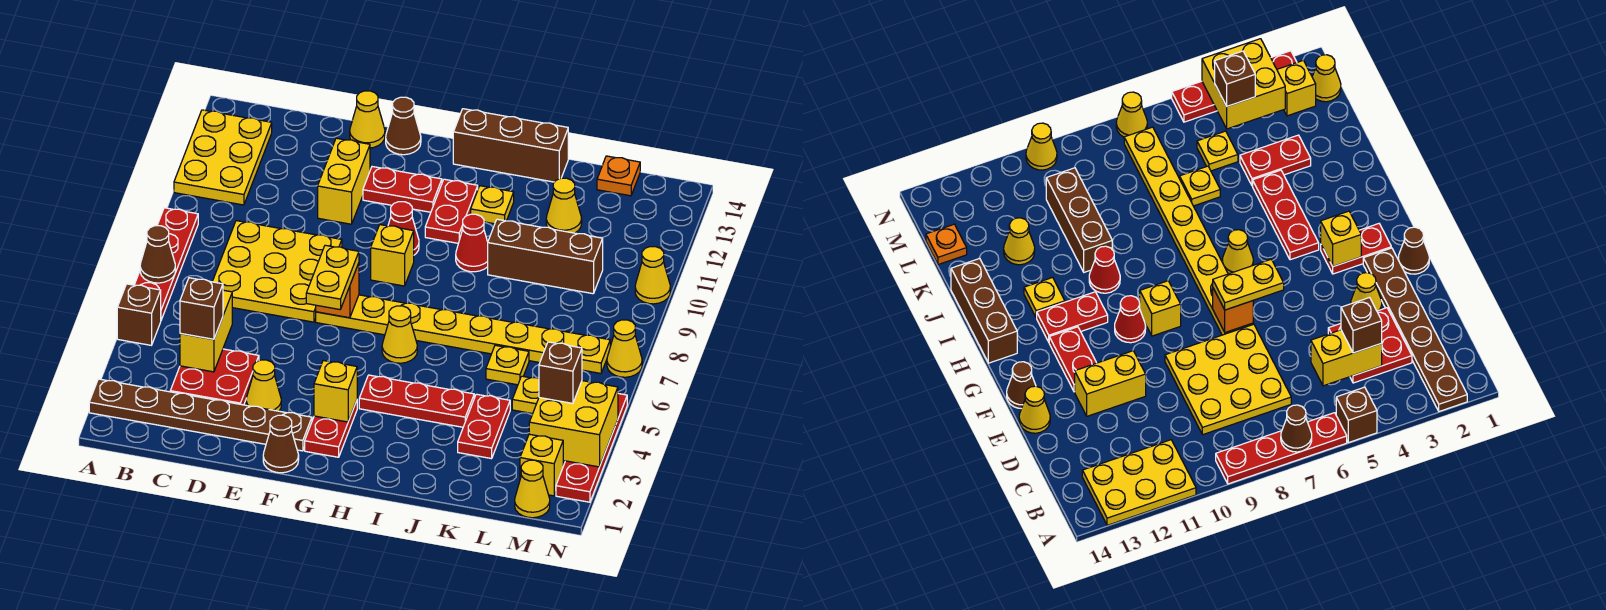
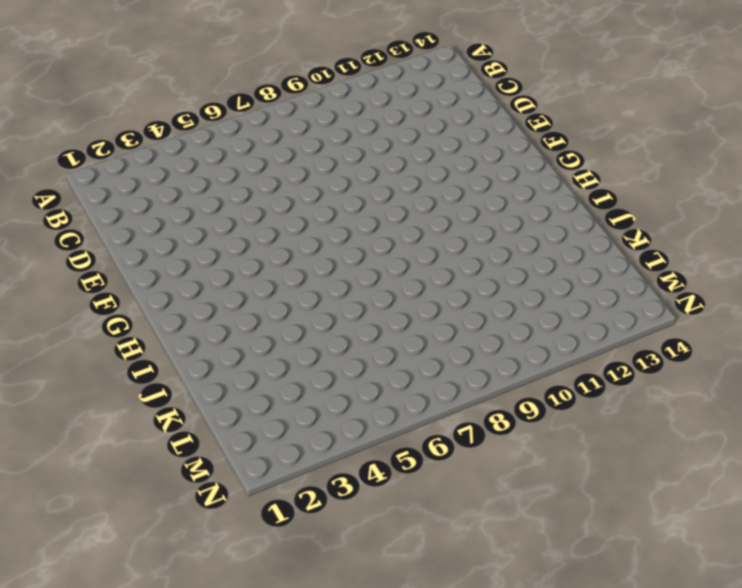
none -> brown 1x6 plate [89,379,312,451]
none -> brown 1x1 brick [117,284,161,345]
none -> red 1x4 plate [135,208,198,320]
none -> yellow 2x3 plate [174,110,272,205]

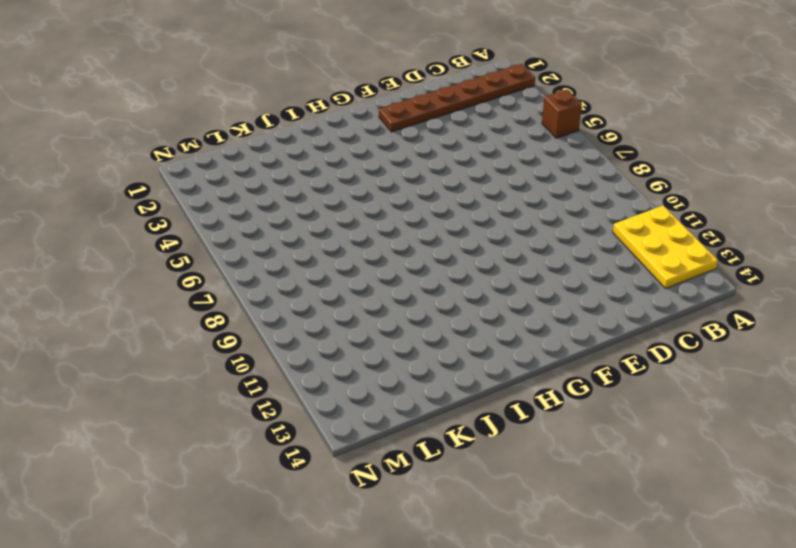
none -> red 1x4 plate [135,208,198,320]
none -> red 2x2 plate [170,349,259,405]
none -> yellow 3x3 plate [212,221,342,322]
none -> yellow 1x1 cone [246,360,281,411]

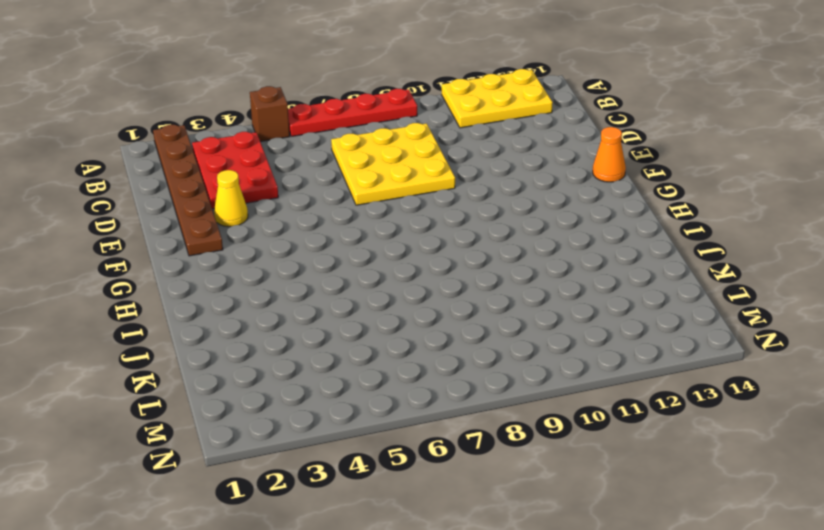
red 2x3 plate [192,132,278,209] -> red 2x2 plate [170,349,259,405]
orange 1x1 cone [593,127,626,182] -> brown 1x1 cone [386,97,421,155]
none -> yellow 1x2 brick [318,138,370,224]
none -> yellow 1x1 cone [350,91,385,148]
none -> brown 1x1 cone [263,415,299,473]
none -> yellow 1x8 plate [316,295,610,373]

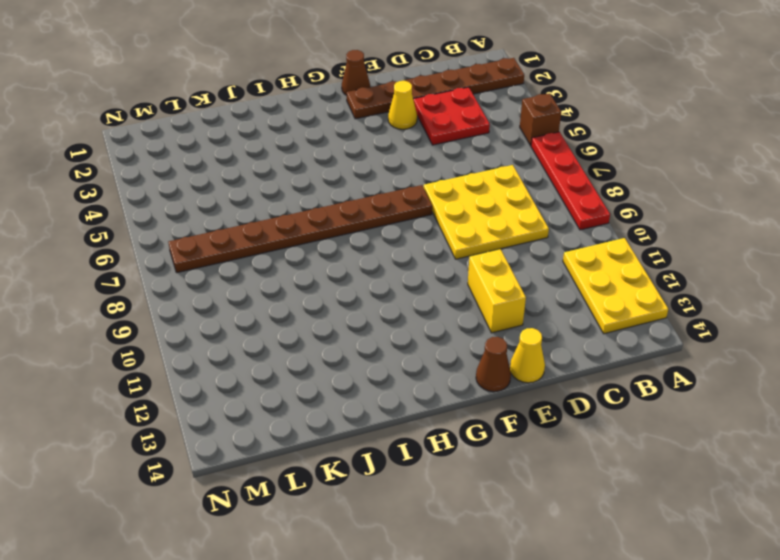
brown 1x8 plate [168,185,432,273] -> yellow 1x8 plate [316,295,610,373]
none -> red 1x2 plate [363,167,442,212]
none -> red 1x2 plate [305,401,357,457]
none -> yellow 1x1 brick [371,225,414,286]
none -> red 1x1 cone [388,202,419,255]

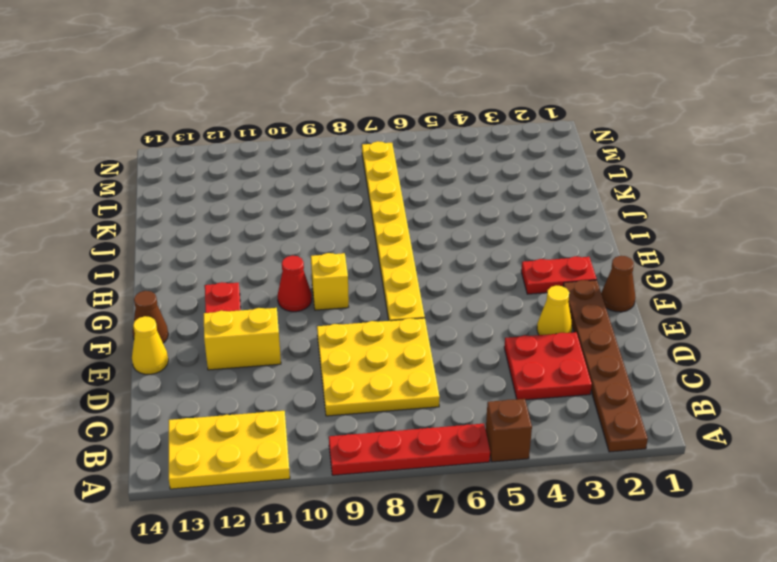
none -> red 1x3 plate [359,375,474,427]
none -> yellow 1x1 cone [382,306,417,363]
none -> red 1x2 plate [425,179,478,243]
none -> brown 1x3 brick [453,109,568,182]

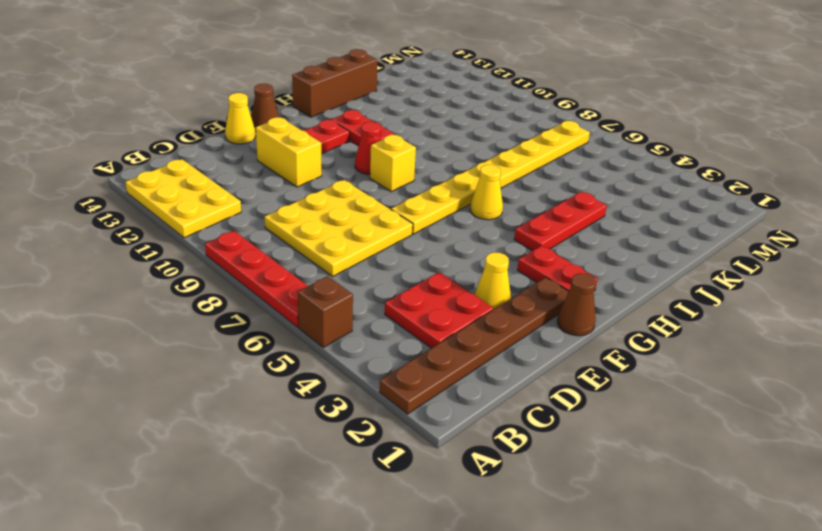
none -> red 1x1 cone [456,214,488,272]
none -> yellow 1x1 plate [471,186,514,224]
none -> brown 1x3 brick [488,219,603,294]
none -> red 1x2 plate [458,394,510,459]

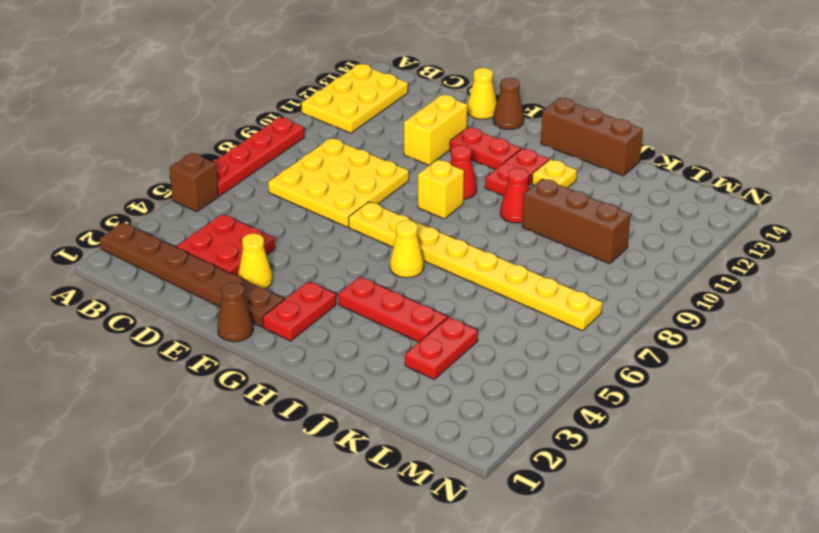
none -> yellow 1x1 plate [486,345,529,385]
none -> yellow 1x1 cone [546,178,582,233]
none -> yellow 1x1 plate [512,376,539,414]
none -> orange 1x1 plate [597,156,640,196]

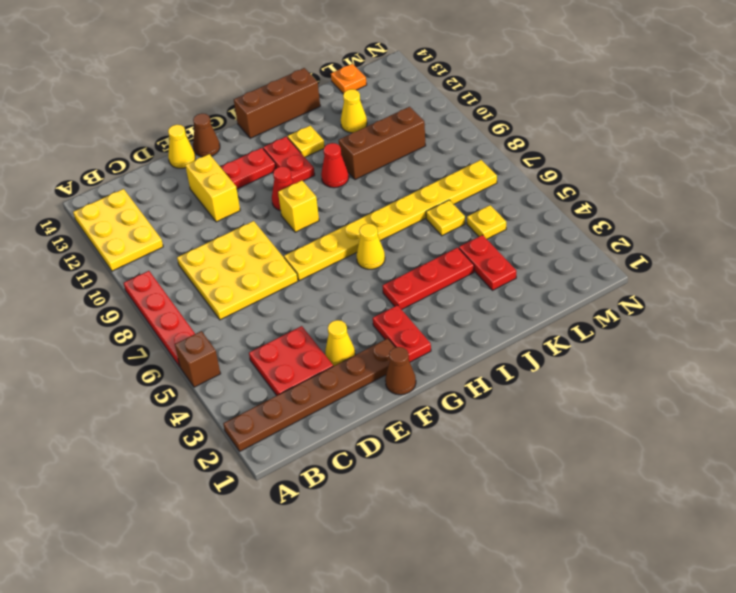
none -> yellow 1x1 cone [515,460,550,518]
none -> yellow 1x1 brick [520,434,563,496]
none -> red 1x4 plate [556,394,627,502]
none -> yellow 1x1 cone [607,320,642,377]

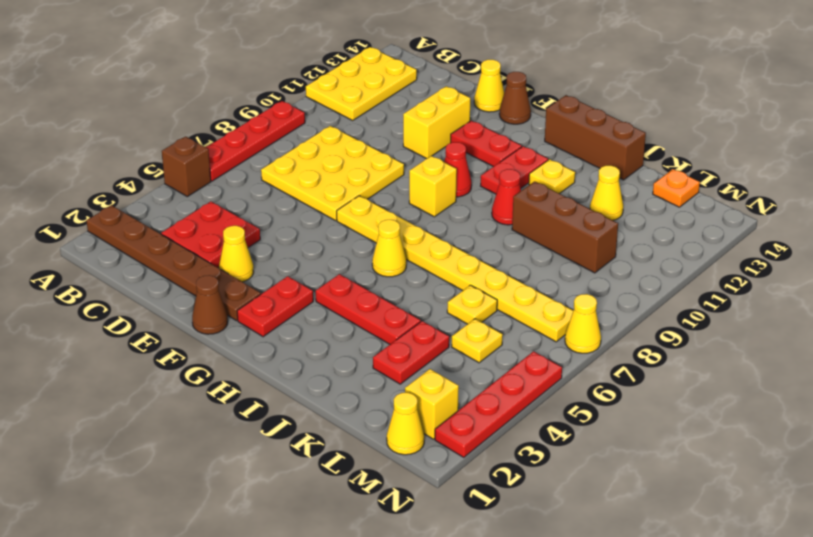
none -> yellow 1x1 cone [635,247,670,304]
none -> brown 1x1 cone [140,226,175,283]
none -> yellow 1x2 brick [180,290,232,372]
none -> orange 1x1 brick [316,263,359,318]

